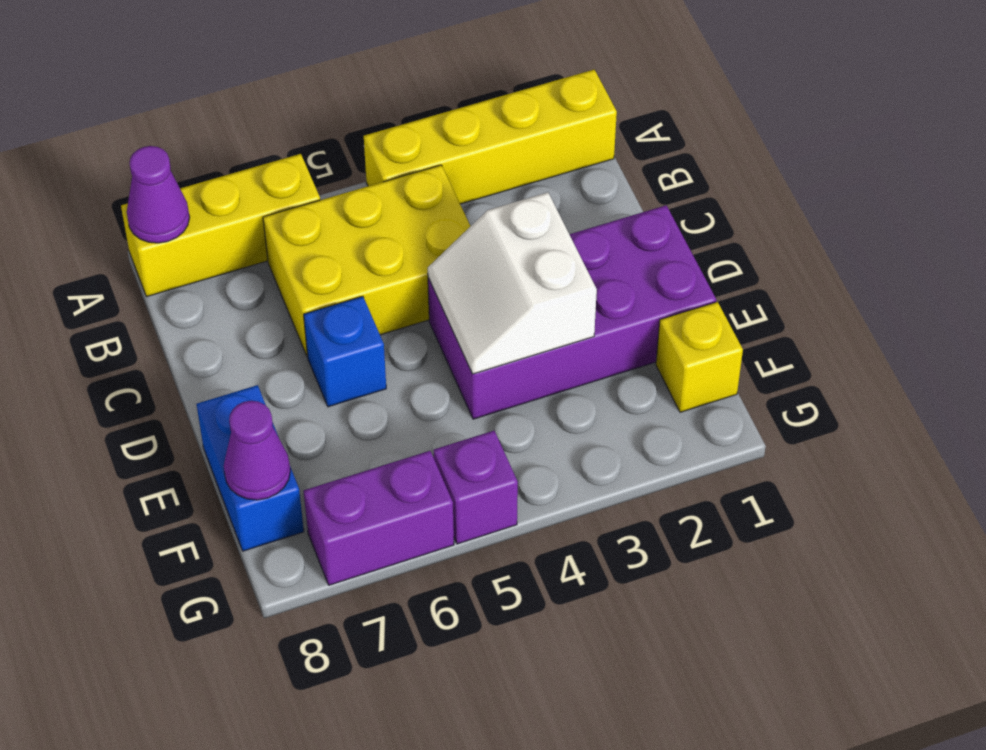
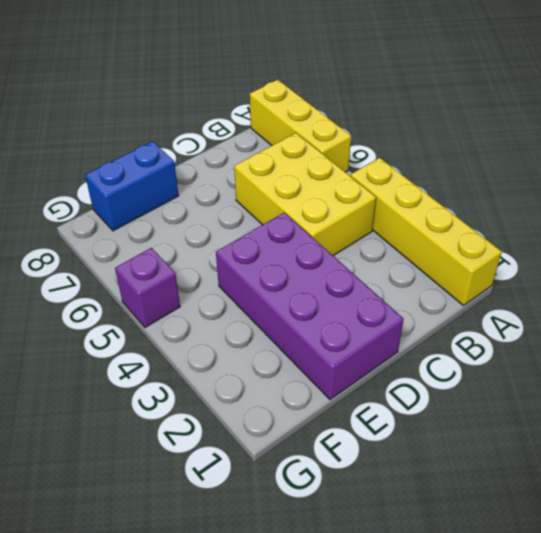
none -> blue 1x1 brick [304,296,386,407]
none -> yellow 1x1 brick [656,302,743,412]
none -> purple 1x2 brick [304,451,454,585]

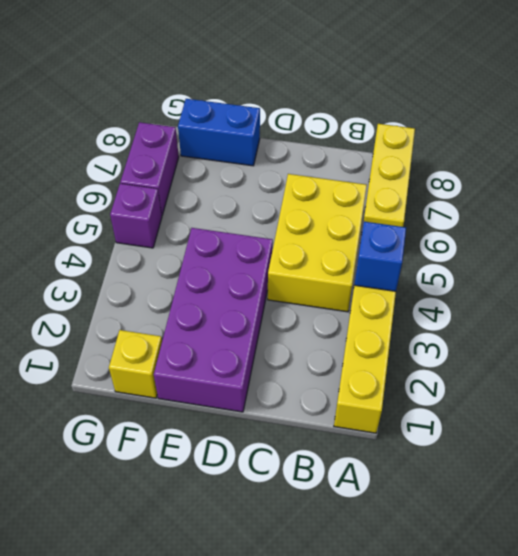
blue 1x1 brick [354,222,406,291] -> blue 1x1 brick moved to [304,296,386,407]
none -> purple 1x1 cone [127,146,190,243]
none -> white 2x2 slope [428,192,597,374]
none -> purple 1x1 cone [224,401,290,500]

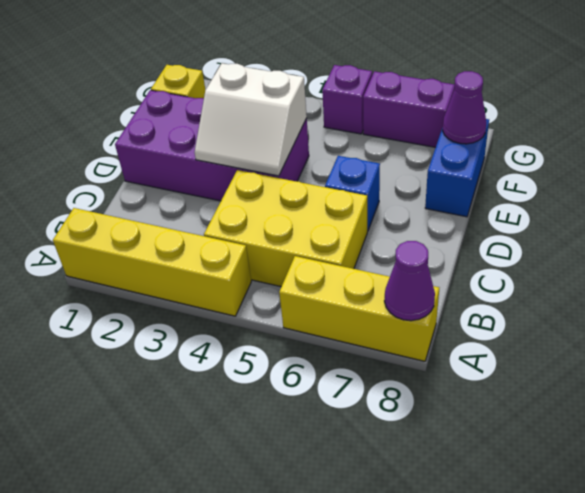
white 2x2 slope [195,63,307,176] -> white 2x2 slope turned to [428,192,597,374]

